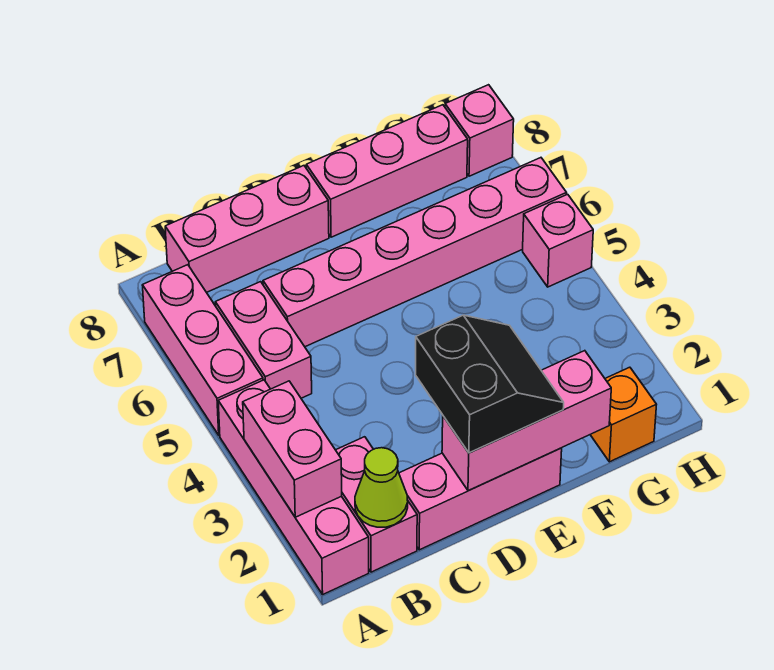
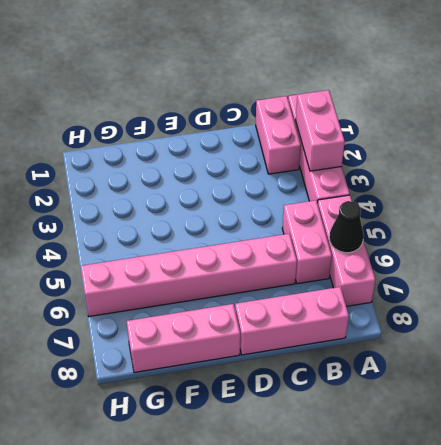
black 1x1 cone [329,201,364,253] -> none
none -> pink 1x3 brick [399,448,562,550]
none -> orange 1x1 brick [590,367,657,462]
none -> pink 1x1 brick [523,194,593,287]

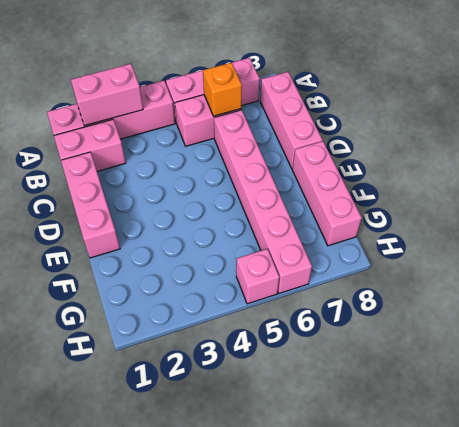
orange 1x1 brick [203,63,242,116] -> orange 1x1 brick moved to [590,367,657,462]
none -> pink 1x1 brick [445,85,514,176]
none -> lime 1x1 cone [355,448,408,527]
none -> pink 1x3 brick [442,351,611,491]

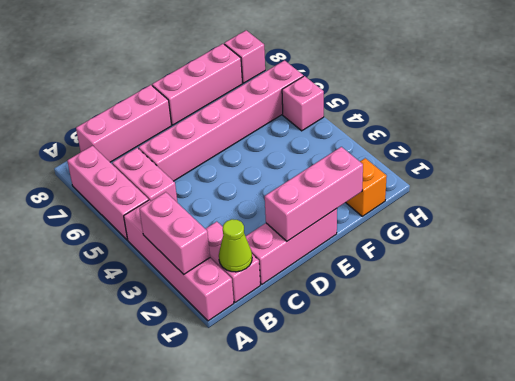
none -> black 2x2 slope [416,315,564,453]

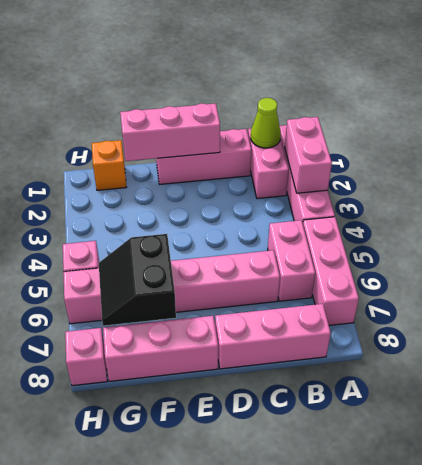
black 2x2 slope [99,234,176,326] -> black 2x2 slope moved to [416,315,564,453]

